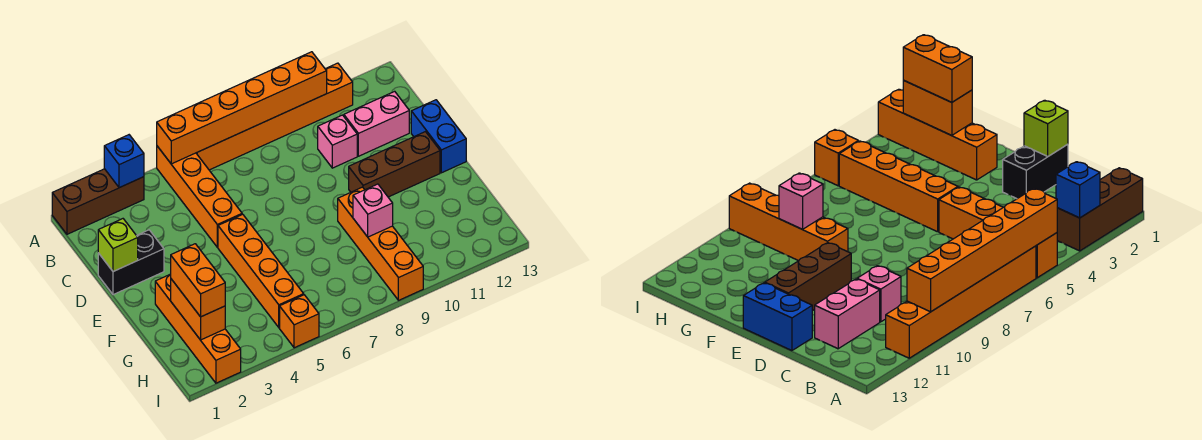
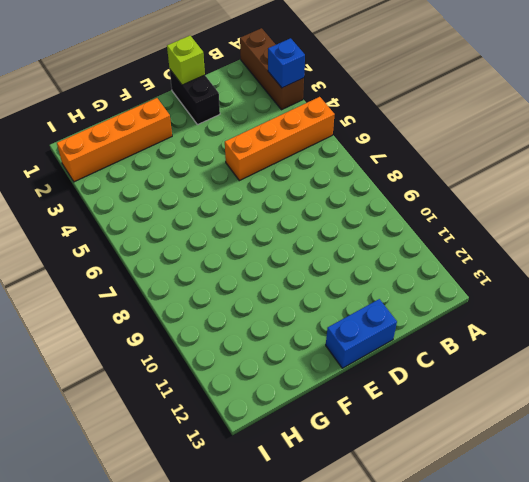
none -> orange 1x6 brick [196,63,353,170]
none -> pink 1x1 brick [318,115,357,168]
none -> pink 1x2 brick [344,91,409,156]

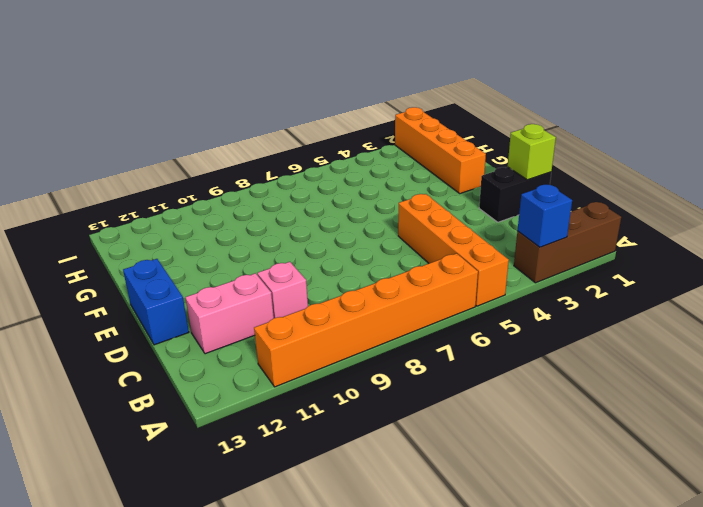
none -> orange 1x4 brick [218,214,304,328]
none -> brown 1x3 brick [349,132,440,197]
none -> orange 1x4 brick [338,187,423,300]

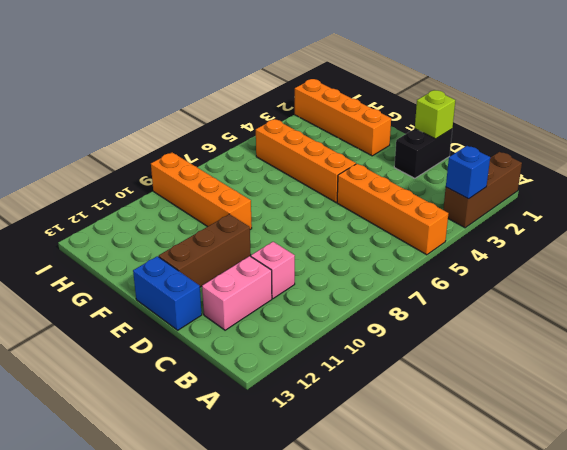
none -> orange 1x6 brick [196,63,353,170]
none -> orange 1x1 brick [280,295,319,348]
none -> orange 1x6 brick [157,52,327,164]

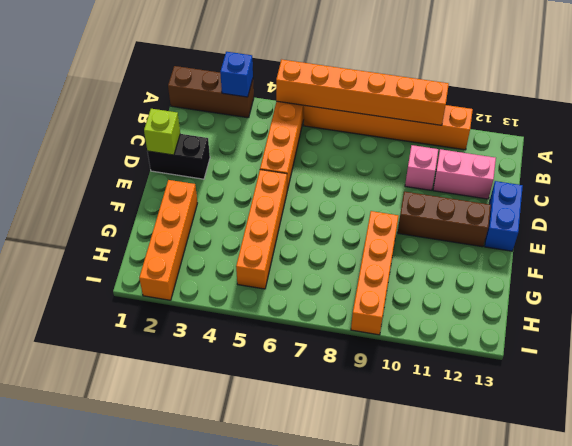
none -> orange 1x1 brick [280,295,319,348]
none -> orange 1x2 brick [171,279,225,340]
none -> pink 1x1 brick [353,184,393,237]

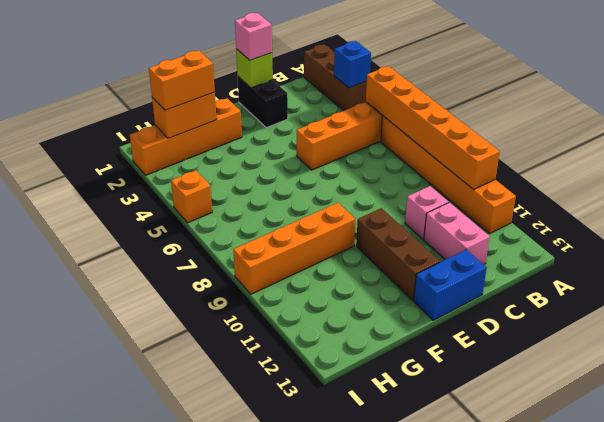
pink 1x1 brick [235,13,272,60] -> pink 1x1 brick moved to [353,184,393,237]
none -> orange 1x4 brick [218,214,304,328]

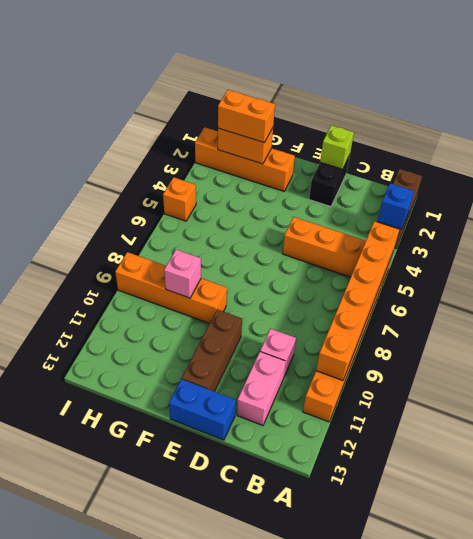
none -> orange 1x4 brick [218,214,304,328]

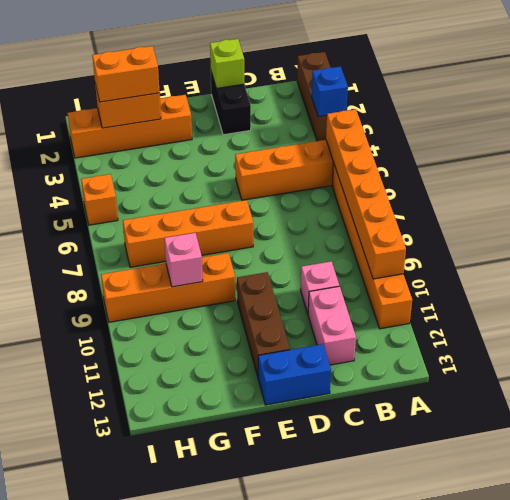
orange 1x4 brick [123,200,253,267] -> orange 1x4 brick moved to [218,214,304,328]

